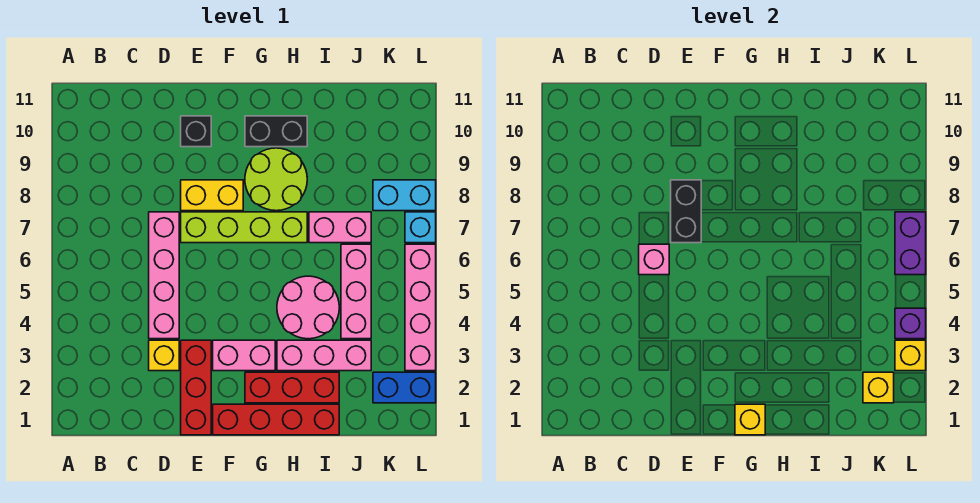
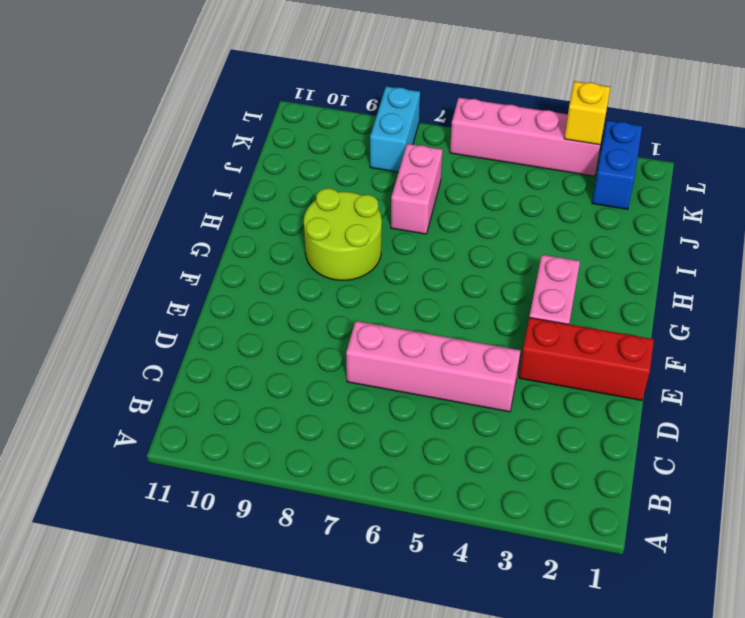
none -> yellow 1x1 brick [149,340,179,371]
none -> lime 1x4 brick [181,212,307,243]
none -> yellow 1x2 brick [181,180,243,211]

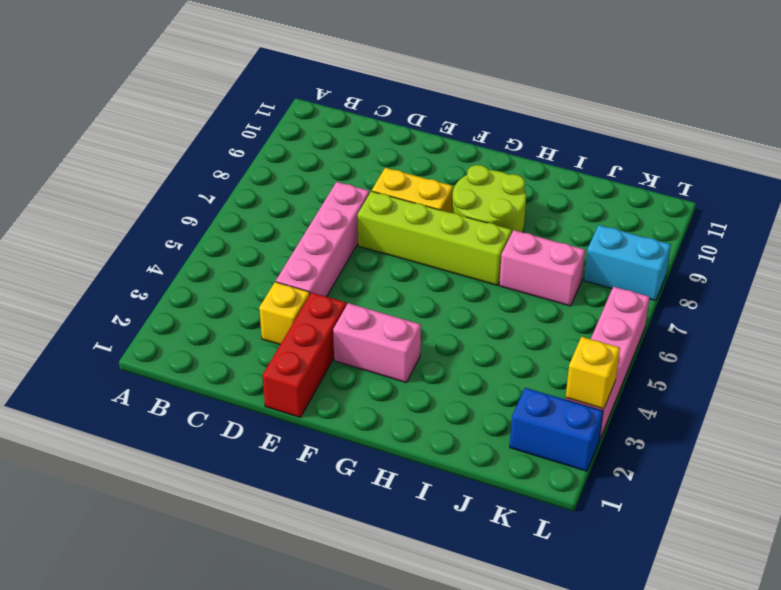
none -> black 1x1 brick [181,116,211,147]
none -> red 1x4 brick [213,404,339,435]
none -> red 1x3 brick [245,372,339,403]

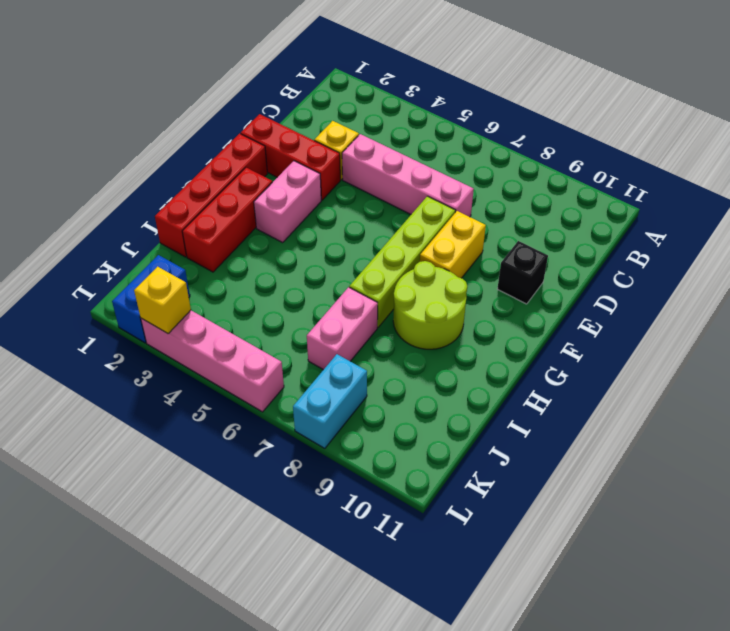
none -> black 1x2 brick [245,116,307,147]
none -> pink 1x3 brick [277,340,371,371]
none -> pink 2x2 round brick [277,276,339,339]

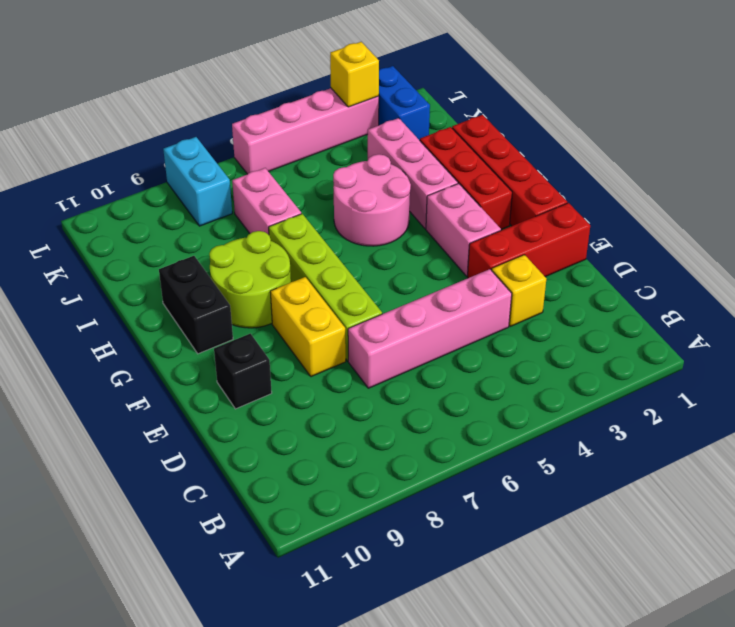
none -> pink 1x3 brick [341,244,371,339]
none -> cyan 1x1 brick [405,212,436,243]
none -> pink 1x1 brick [639,244,669,275]

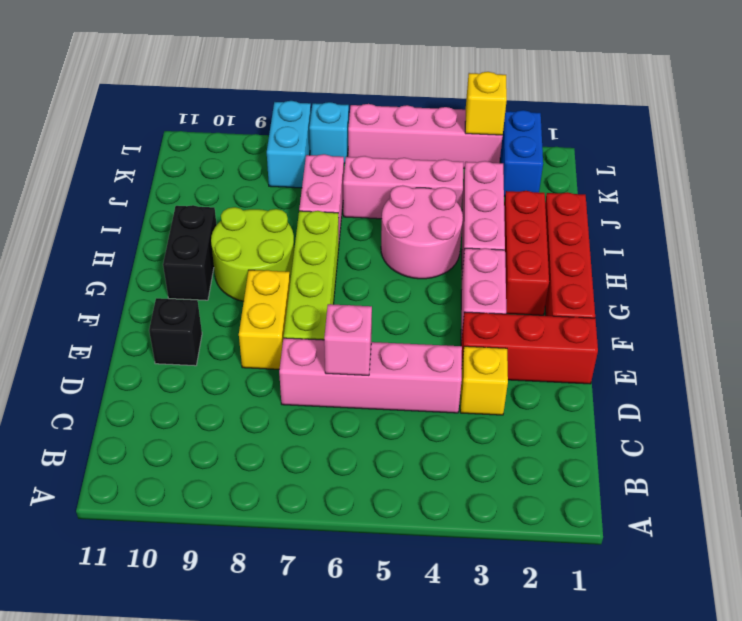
none -> black 1x2 brick [671,180,701,243]
none -> yellow 1x1 brick [735,404,765,435]
none -> yellow 1x1 brick [863,372,894,403]

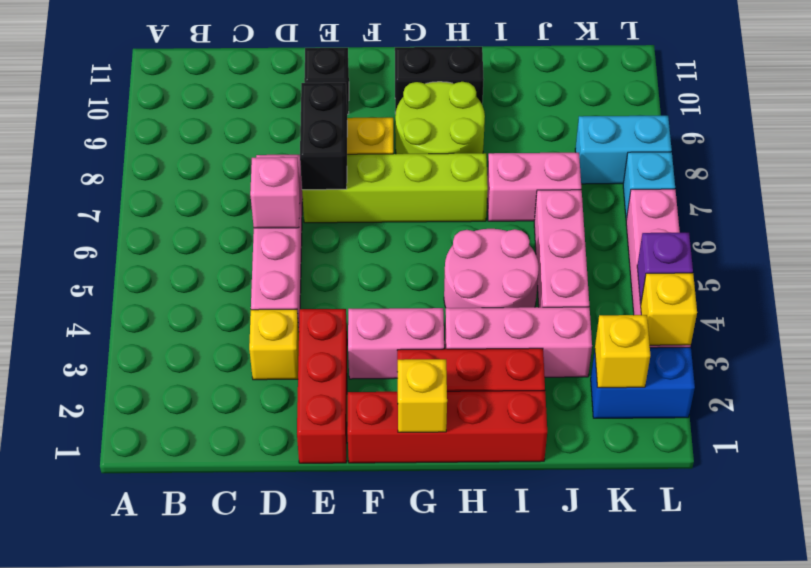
none -> purple 1x2 brick [895,212,926,275]

